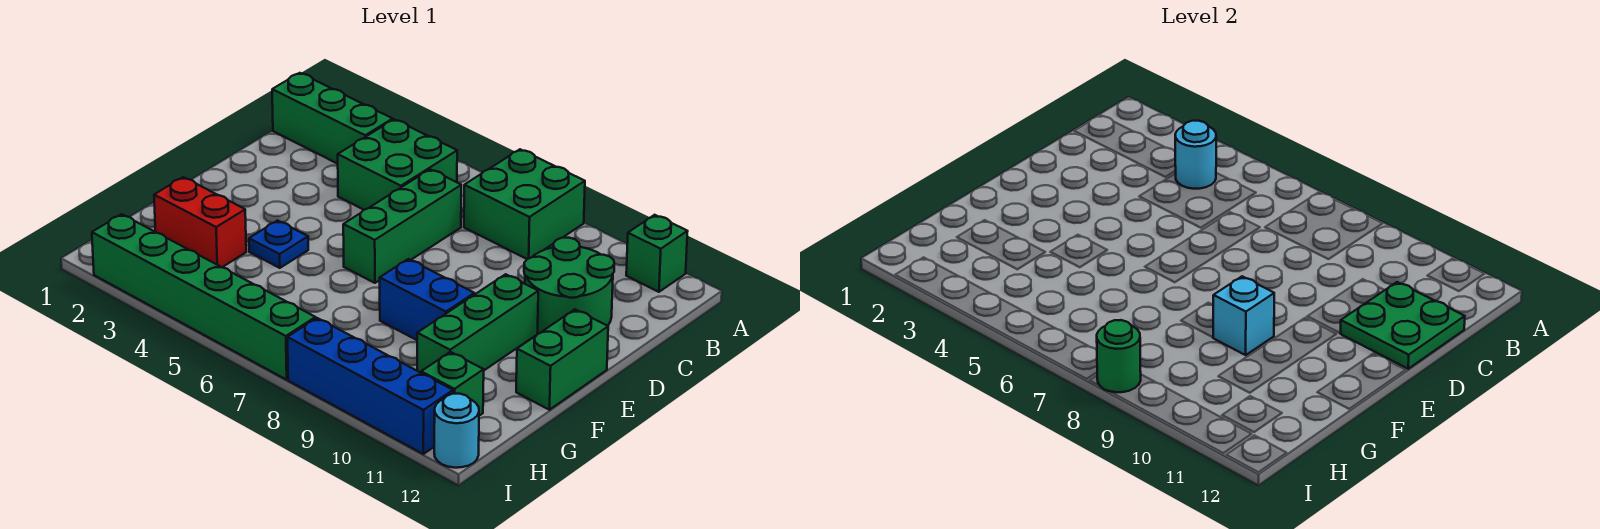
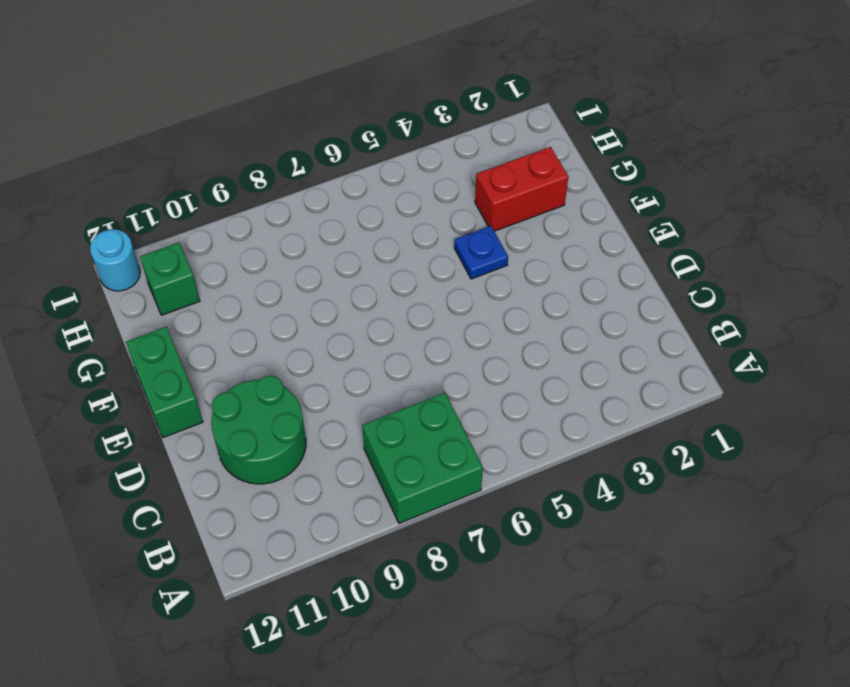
none -> green 1x1 brick [626,215,688,292]
none -> green 1x3 brick [272,73,393,164]
none -> green 2x2 brick [338,119,457,210]

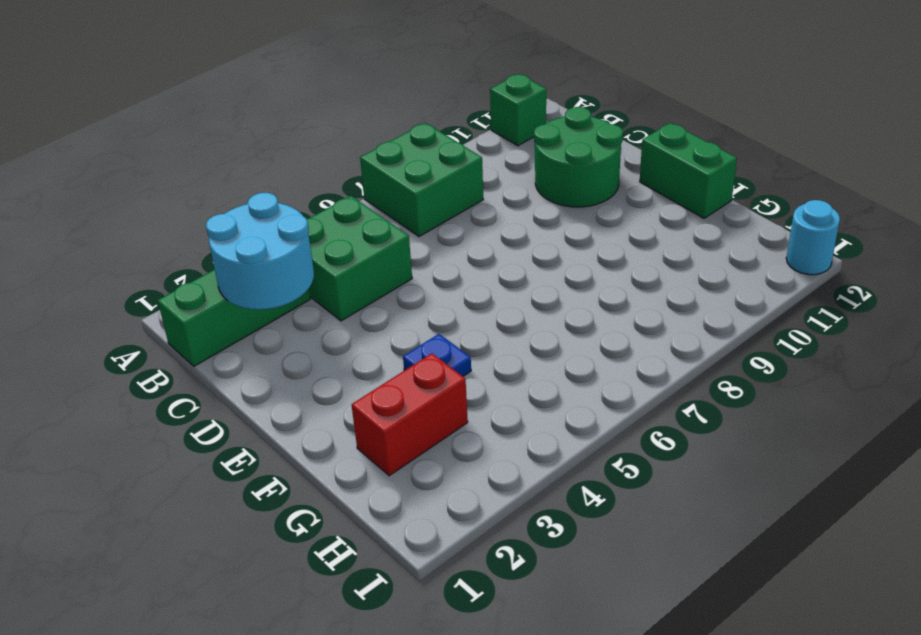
cyan 2x2 round brick [206,193,314,310] -> none
none -> green 1x3 brick [343,169,461,283]
none -> green 1x3 brick [417,274,538,373]
none -> blue 1x2 brick [380,259,474,340]

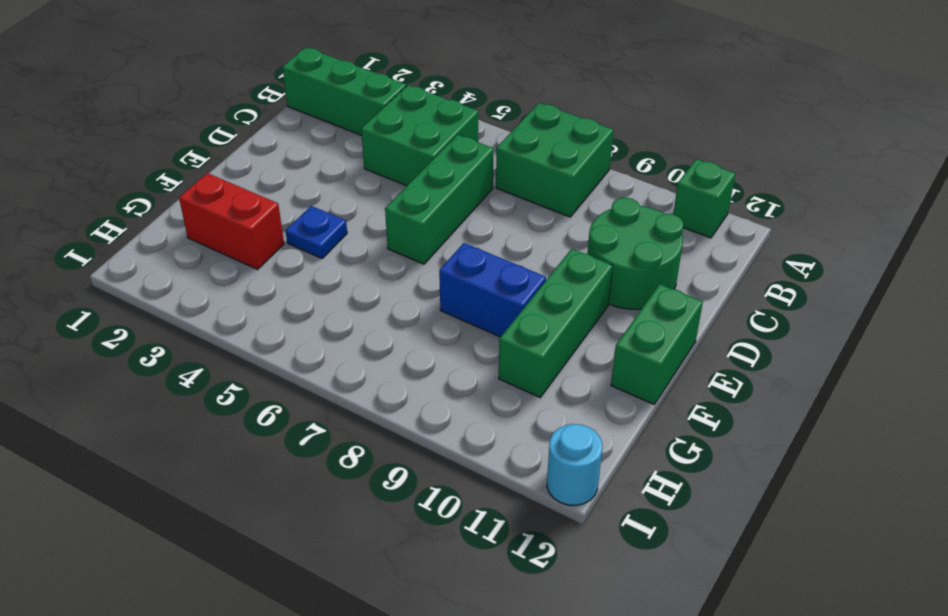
none -> green 1x1 brick [421,352,484,416]
none -> green 1x6 brick [92,214,316,380]
none -> blue 1x4 brick [288,318,453,454]

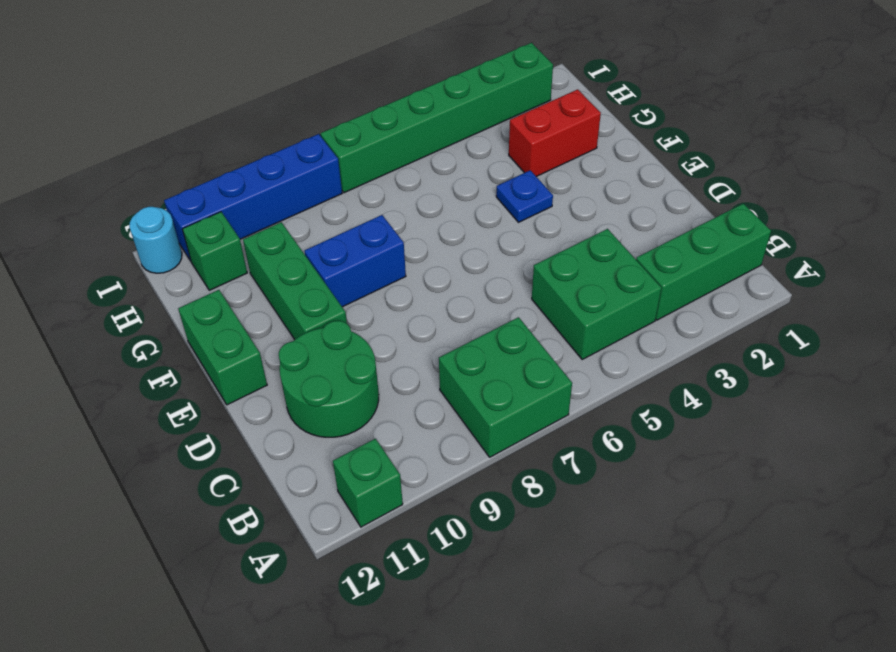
none -> green 1x3 brick [343,169,461,283]
none -> cyan 1x1 round brick [1175,121,1216,189]
none -> green 2x2 plate [1340,282,1465,369]

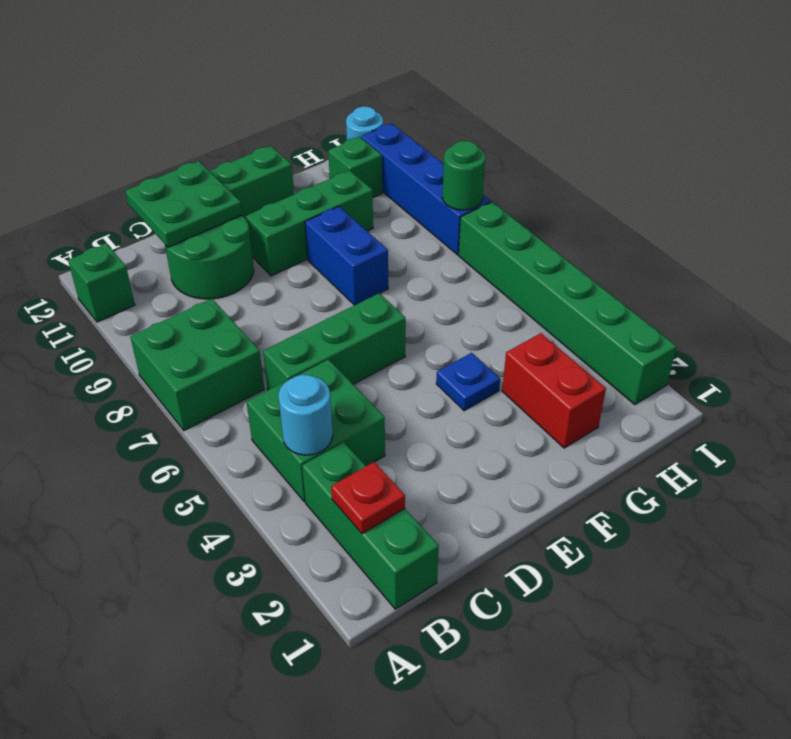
red 1x1 plate [331,462,405,534] -> none
none -> cyan 1x1 brick [1213,276,1274,355]

